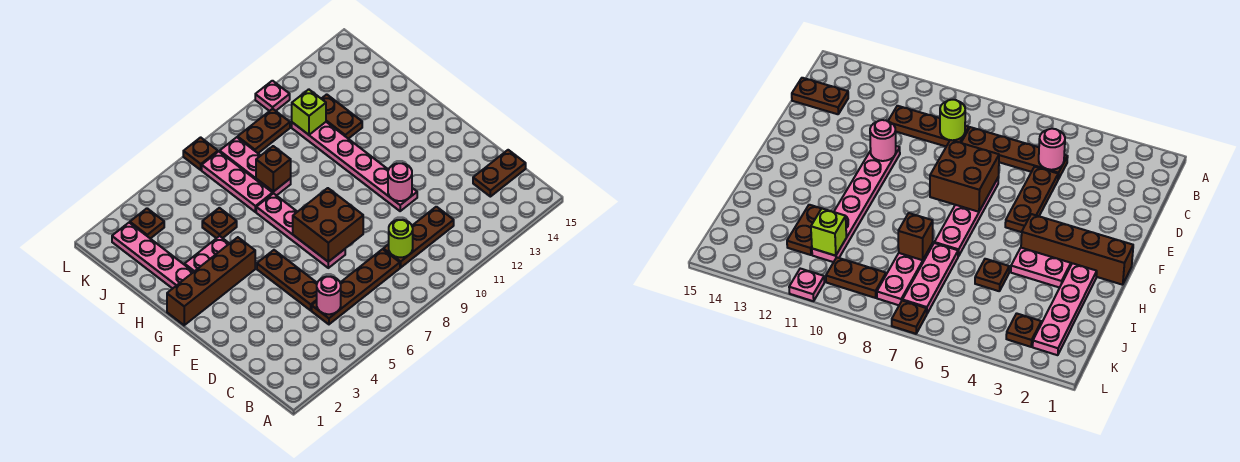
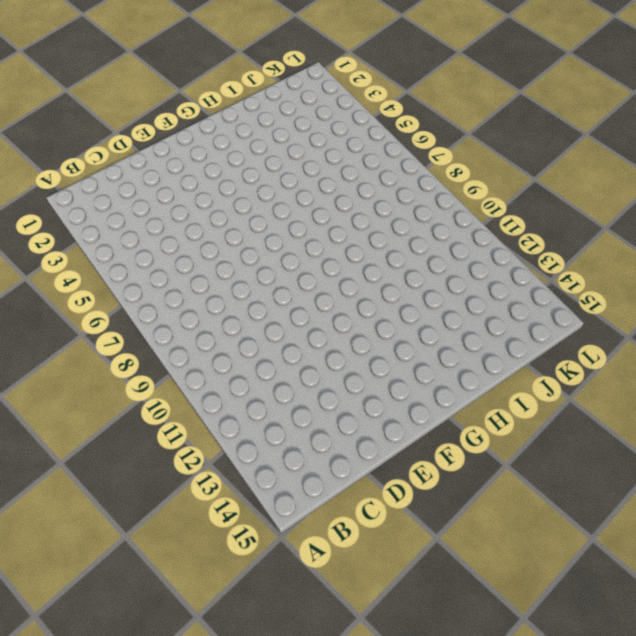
none -> brown 1x4 plate [312,249,400,324]
none -> brown 1x3 plate [383,207,454,267]
none -> brown 1x2 plate [473,150,526,197]

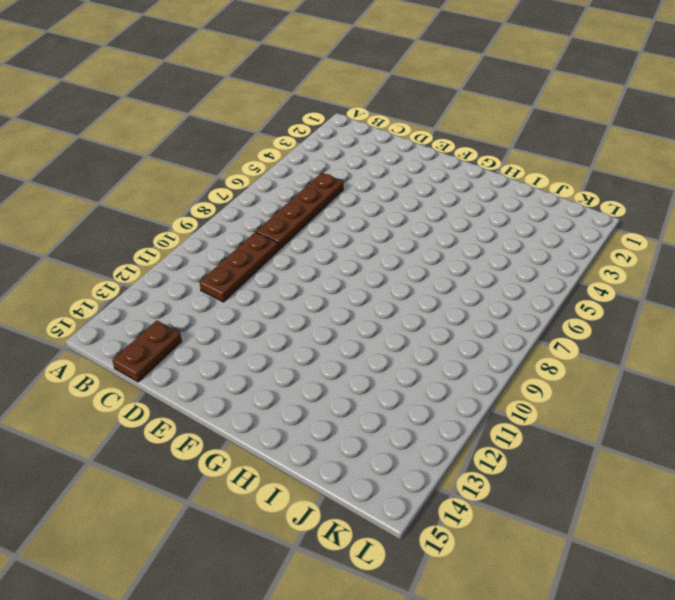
none -> brown 1x3 plate [257,250,317,310]
none -> pink 1x4 plate [256,193,345,268]
none -> pink 1x6 plate [292,122,417,211]

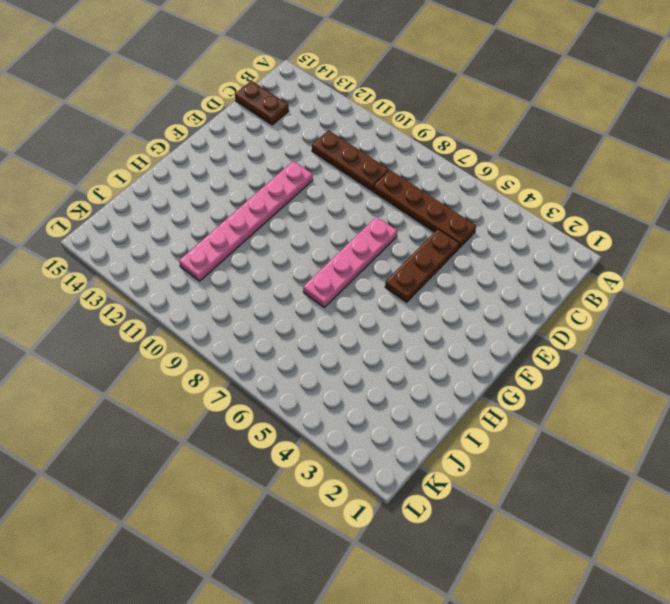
none -> brown 1x4 brick [167,237,255,325]
none -> pink 1x4 plate [112,223,193,289]
none -> pink 1x2 plate [185,236,230,272]

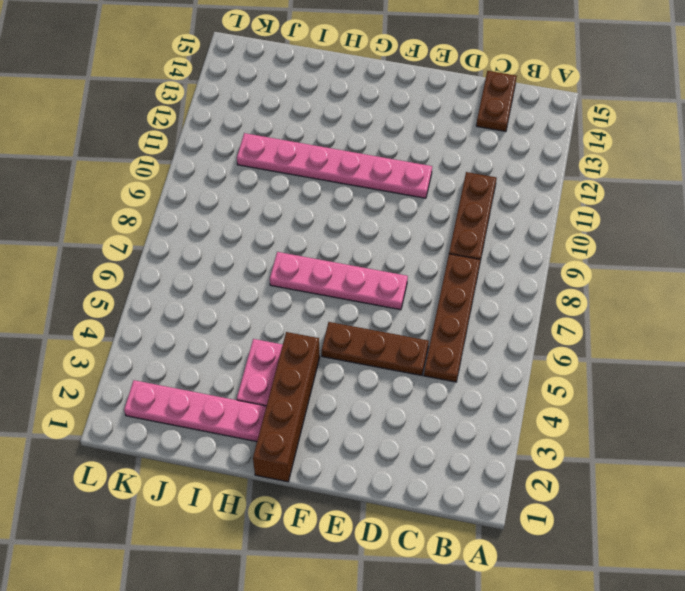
none -> brown 1x1 plate [202,208,237,238]
none -> pink 1x3 plate [202,152,273,212]
none -> pink 1x3 plate [220,137,291,196]

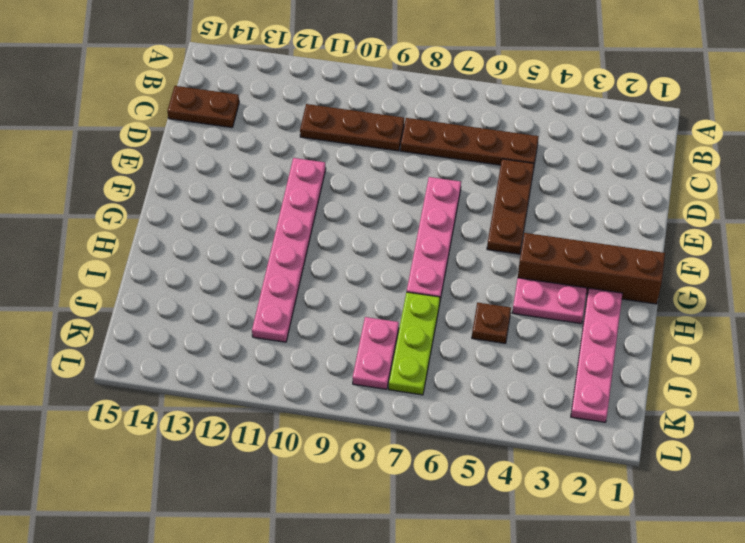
lime 1x3 plate [389,292,440,395] -> pink 1x3 plate [202,152,273,212]
pink 1x2 plate [353,317,399,389] -> pink 1x3 plate [220,137,291,196]
none -> brown 1x2 plate [321,94,362,139]
none -> brown 1x1 plate [130,208,164,239]
none -> brown 1x2 plate [238,109,290,153]

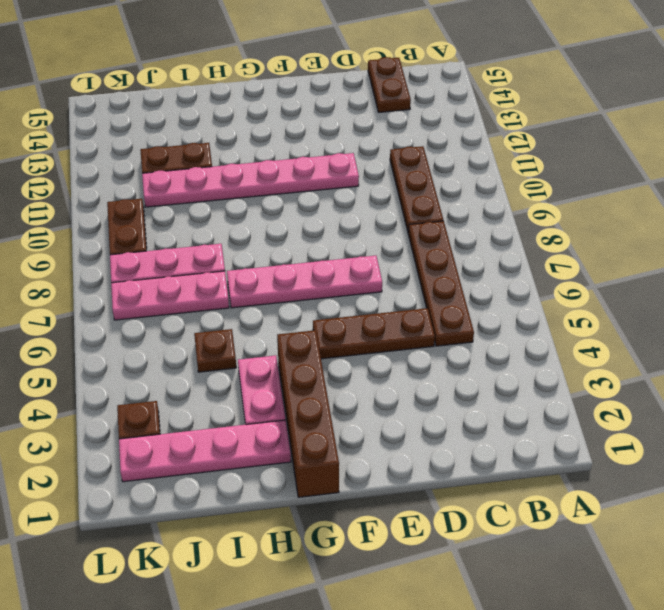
none -> brown 1x1 plate [183,137,218,170]
none -> pink 1x1 plate [255,81,290,111]
none -> pink 1x1 round brick [317,276,341,314]

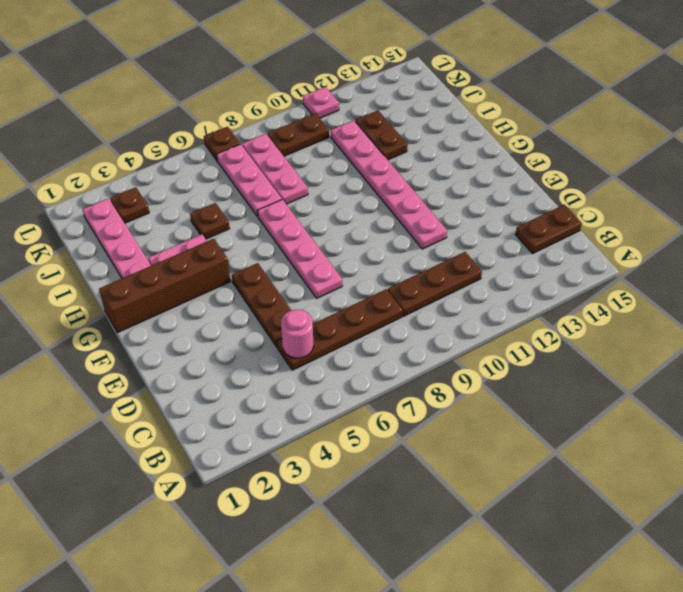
none -> lime 1x1 round brick [389,220,413,257]
none -> brown 2x2 brick [293,188,363,262]
none -> pink 1x1 round brick [388,163,412,201]

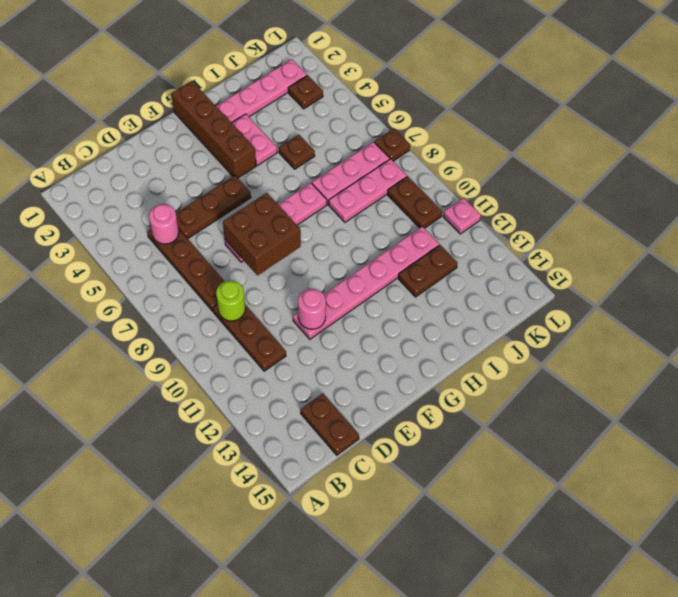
none -> brown 1x1 brick [256,146,291,192]
none -> lime 1x1 brick [292,89,326,135]

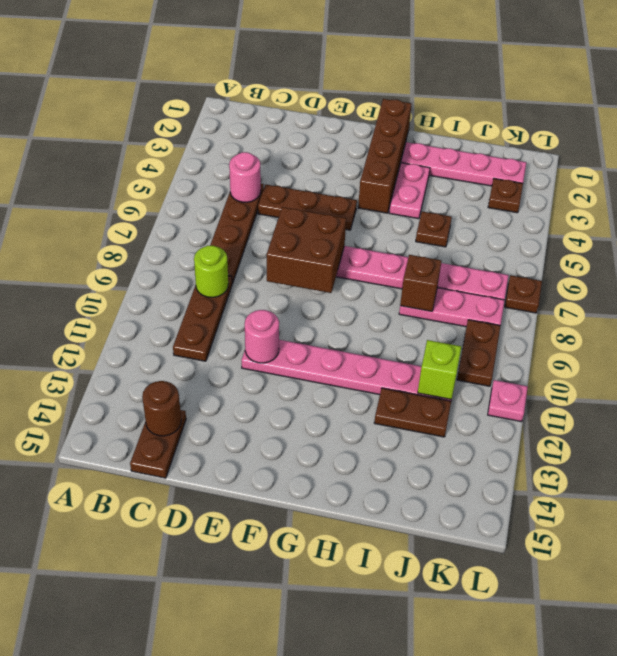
brown 1x1 round brick [142,381,181,436] -> none

